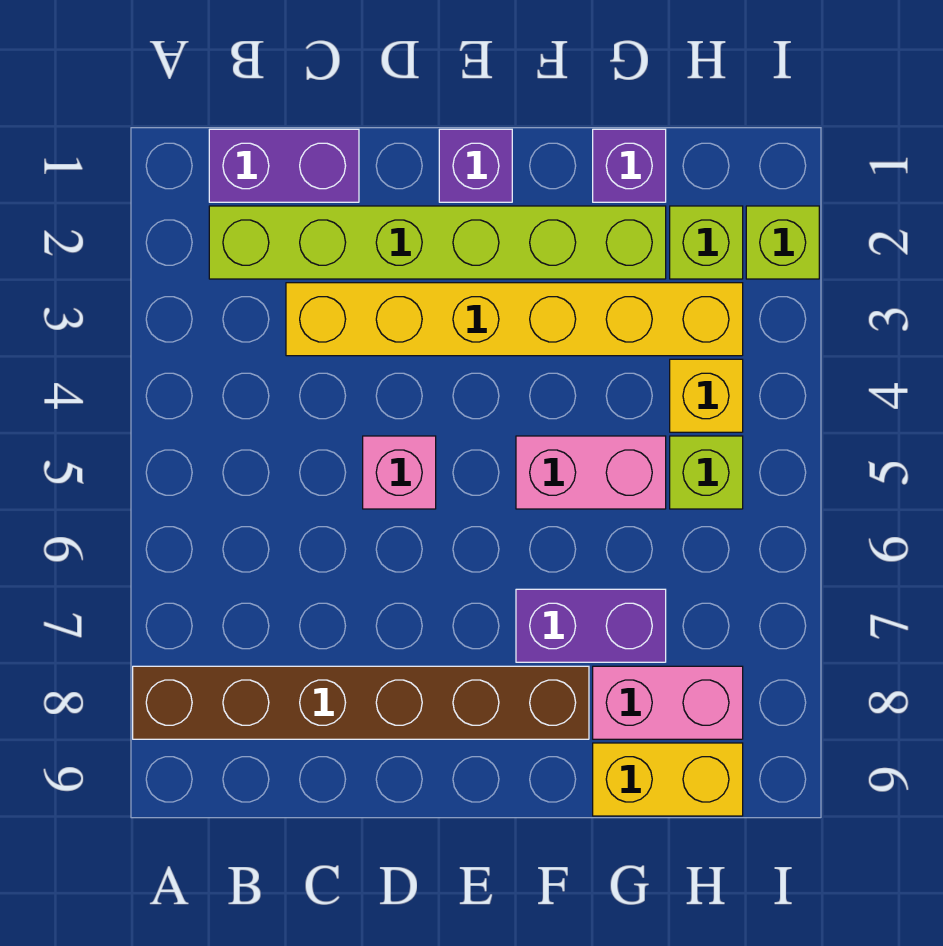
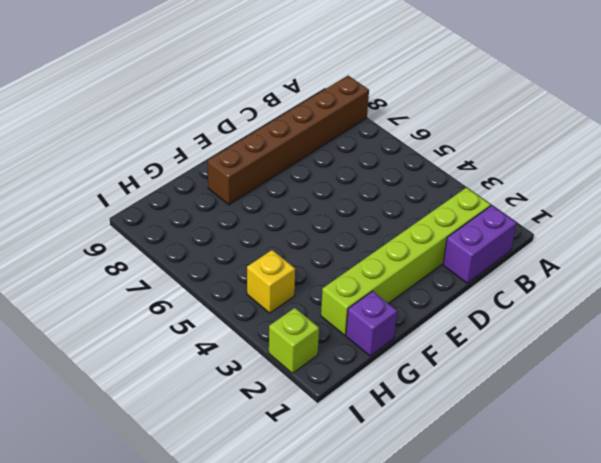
none -> yellow 1x6 brick [286,283,743,356]
none -> pink 1x1 brick [363,436,436,509]
none -> purple 1x1 brick [439,129,512,202]

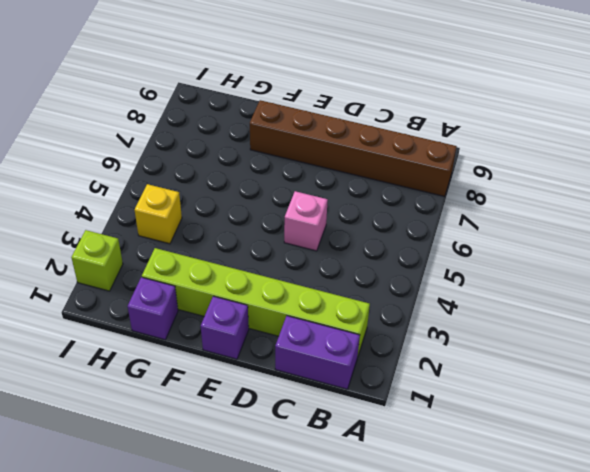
none -> yellow 1x6 brick [286,283,743,356]
none -> pink 1x2 brick [516,436,666,509]
none -> purple 1x2 brick [516,589,666,662]

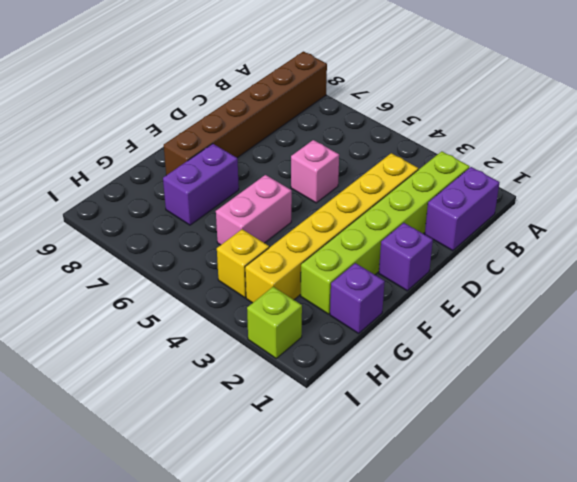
none -> pink 1x2 brick [593,666,743,739]
none -> yellow 1x2 brick [593,743,743,816]
none -> lime 1x1 brick [670,206,743,279]

